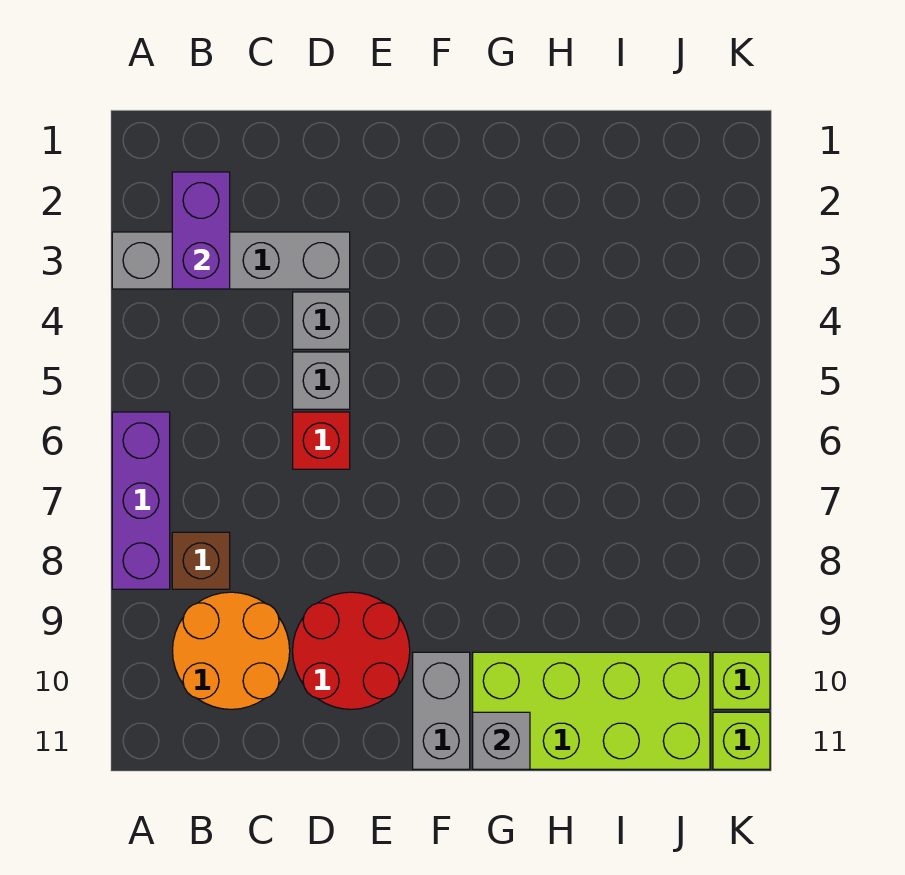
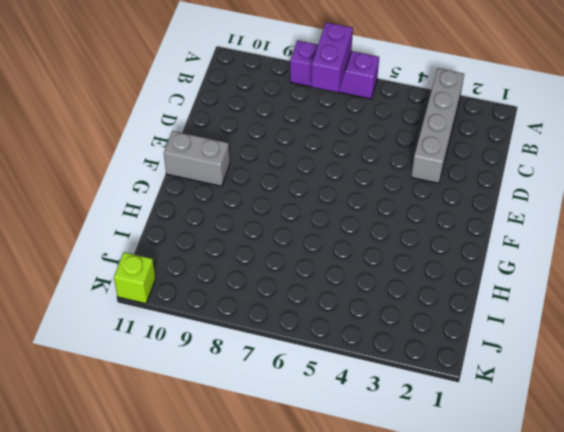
purple 1x2 brick [311,22,353,92] -> purple 1x2 brick turned to [172,172,230,289]
none -> brown 1x1 brick [172,532,230,589]
none -> orange 2x2 round brick [173,592,290,709]
none -> grey 1x1 brick [293,292,350,349]

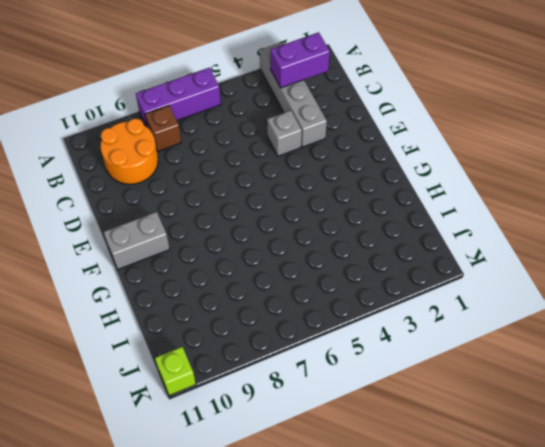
none -> grey 1x1 brick [293,352,350,409]
none -> red 1x1 brick [293,412,350,469]
none -> red 2x2 round brick [293,592,410,709]

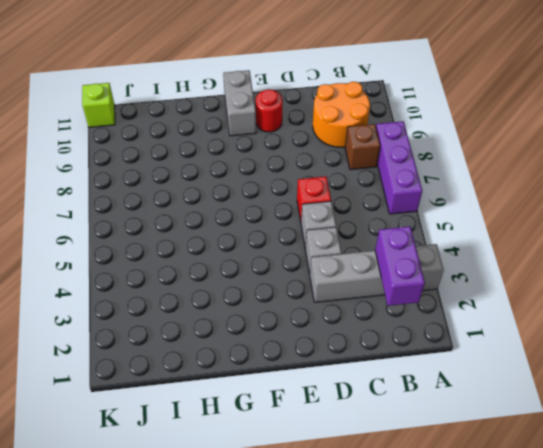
red 1x1 round brick [256,89,283,132] -> red 2x2 round brick [293,592,410,709]
none -> lime 2x4 brick [473,652,710,769]
none -> lime 1x1 brick [713,652,770,709]
none -> grey 1x1 brick [473,712,530,769]

